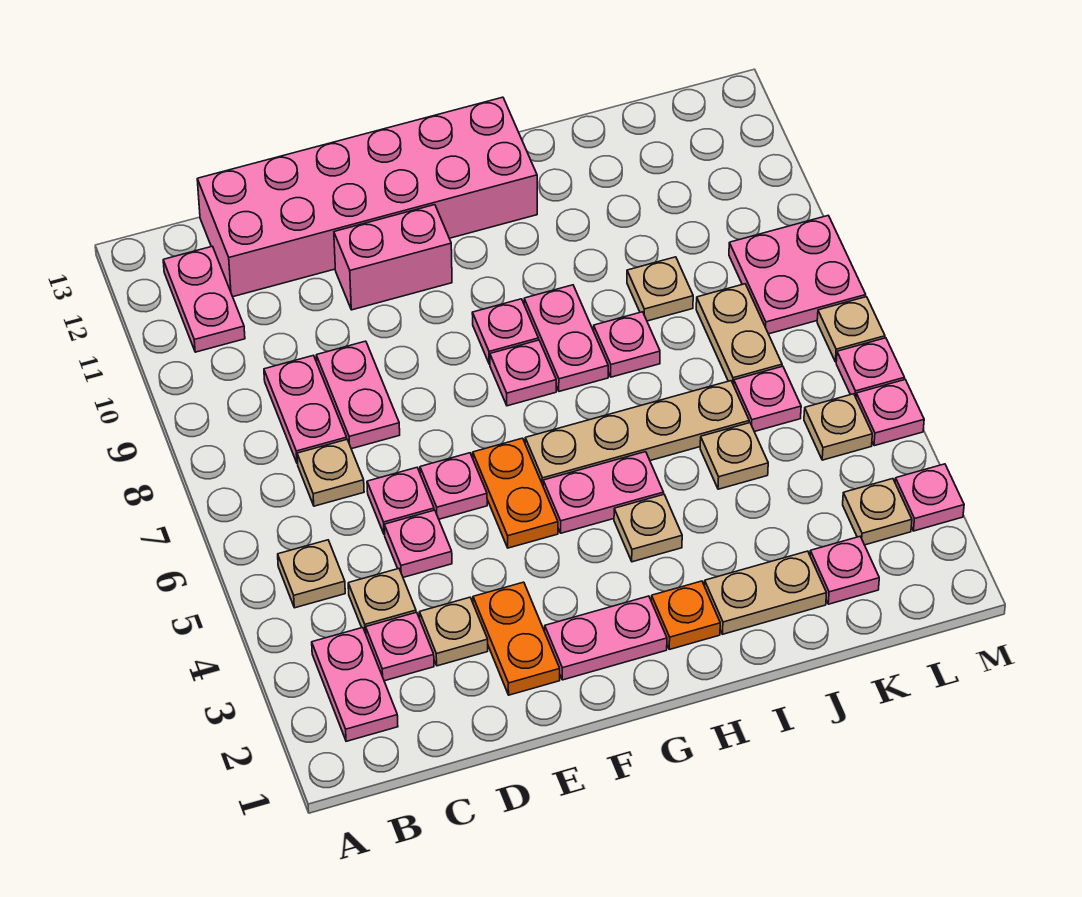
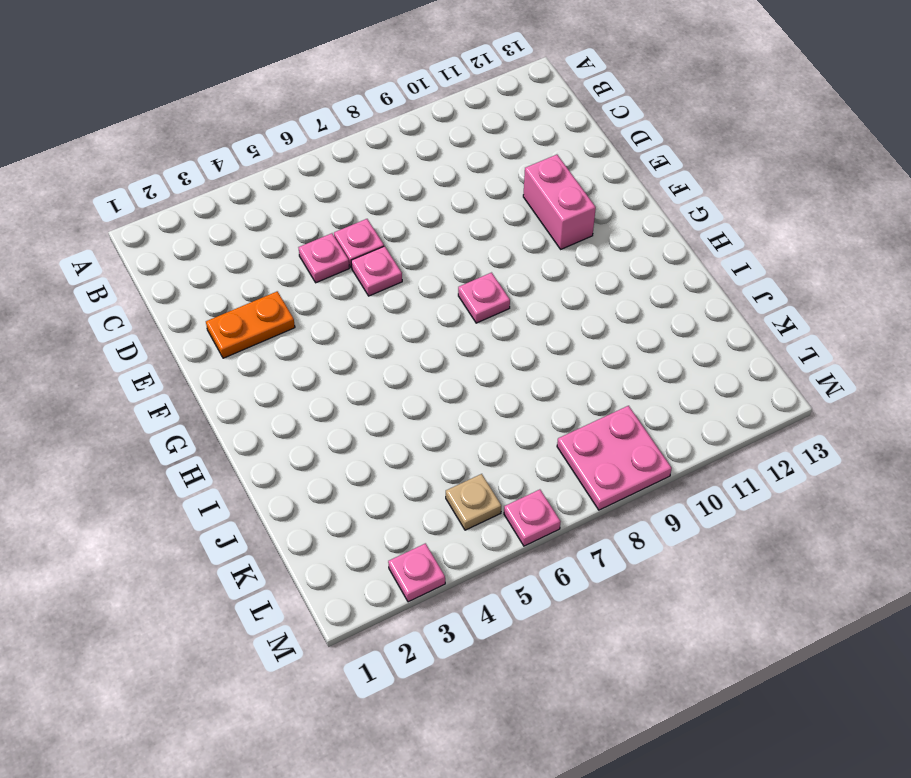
none -> pink 1x2 plate [312,628,398,741]
none -> tan 1x1 plate [278,540,345,608]
none -> pink 1x2 plate [163,246,245,352]
none -> pink 1x1 plate [366,612,434,681]

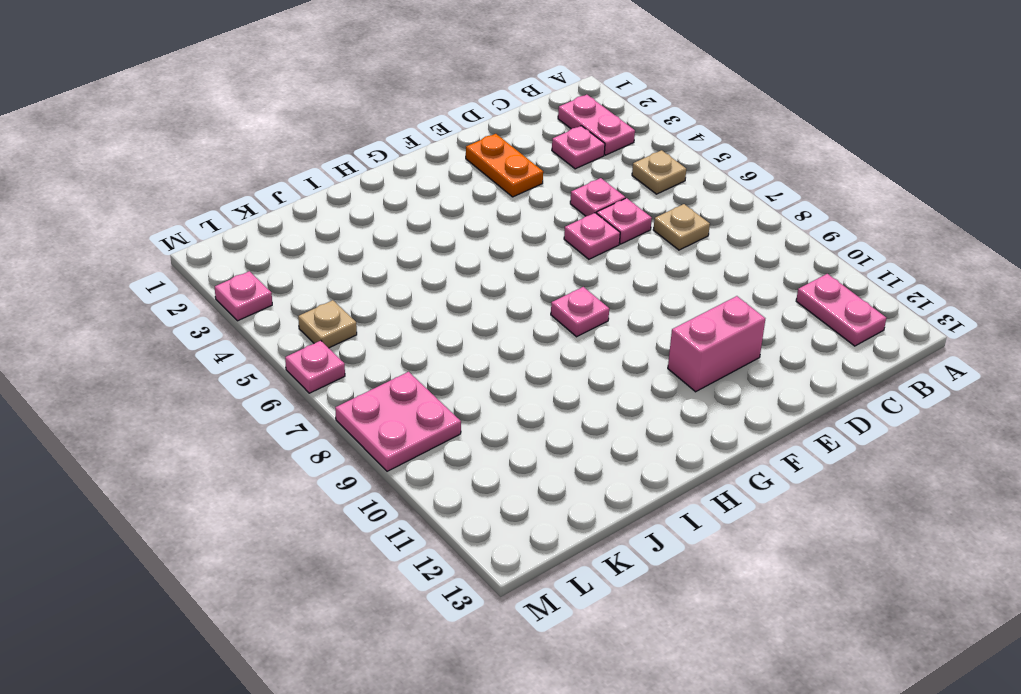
none -> tan 1x1 plate [348,569,416,634]
none -> pink 1x2 plate [264,355,347,464]
none -> pink 2x6 brick [197,97,537,297]
none -> tan 1x1 plate [419,597,488,666]

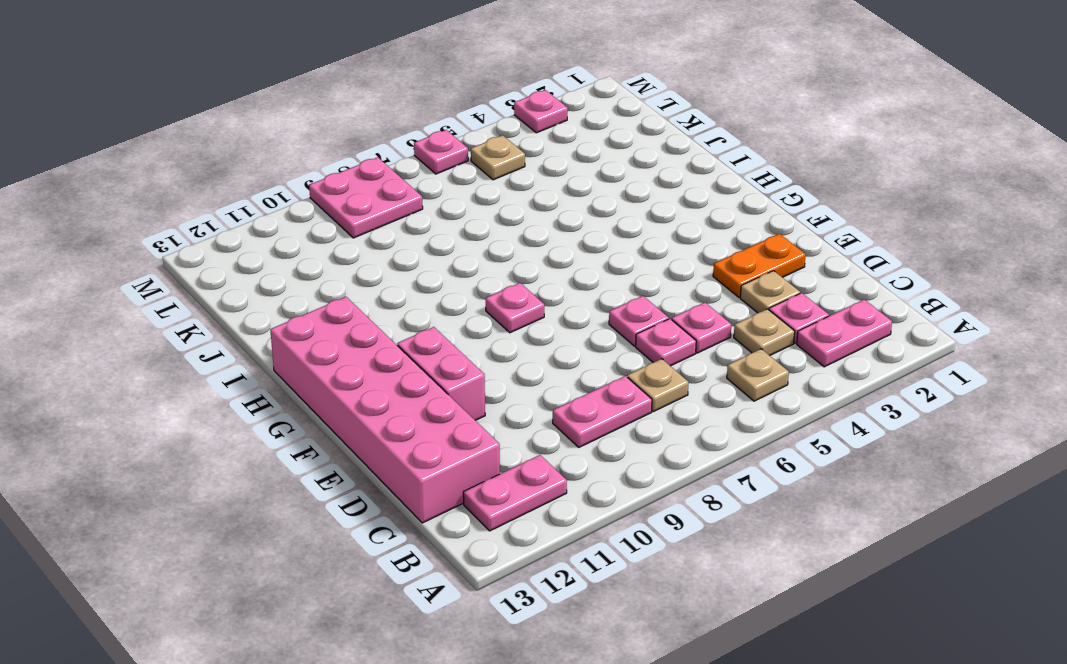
none -> pink 1x2 plate [316,341,400,449]
none -> pink 1x2 plate [545,596,667,680]
none -> orange 1x2 plate [473,438,558,548]
none -> pink 1x2 plate [543,452,664,533]

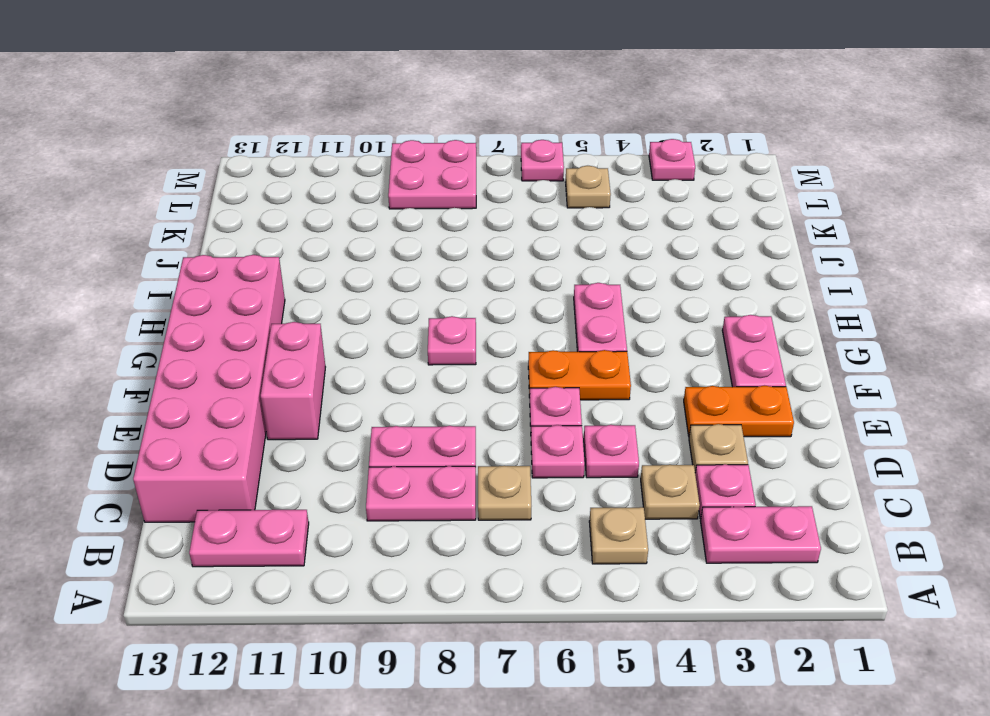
none -> tan 1x4 plate [525,381,749,485]
none -> pink 1x1 plate [472,299,539,364]
none -> orange 1x1 plate [651,581,720,649]
none -> tan 1x1 plate [614,494,682,562]

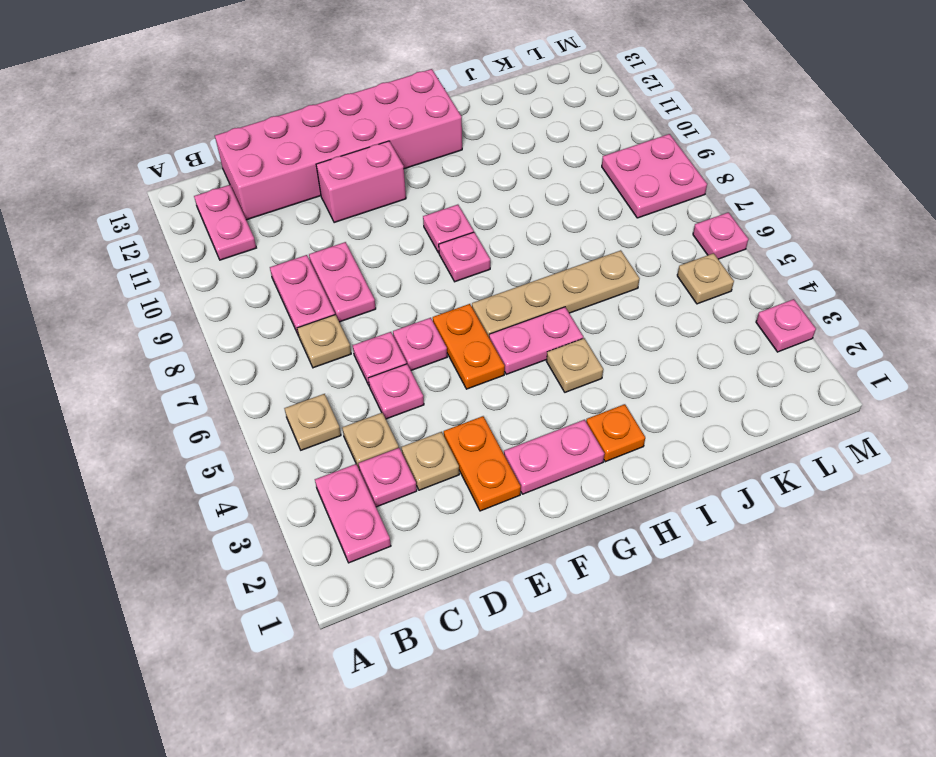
none -> pink 1x2 plate [524,285,608,391]
none -> tan 1x2 plate [705,551,827,634]
none -> pink 1x1 plate [594,312,660,377]
none -> tan 1x1 plate [700,423,768,489]

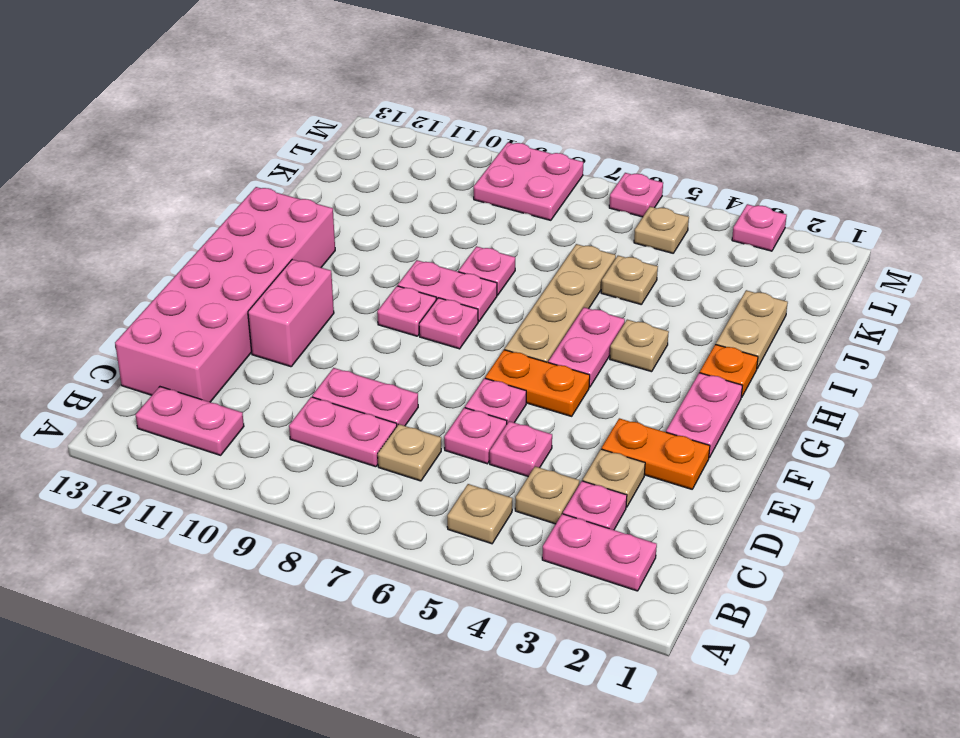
none -> tan 1x1 plate [627,257,693,321]
none -> pink 1x1 plate [810,537,879,604]
none -> pink 1x1 plate [734,366,801,432]
none -> tan 1x2 plate [696,284,782,385]

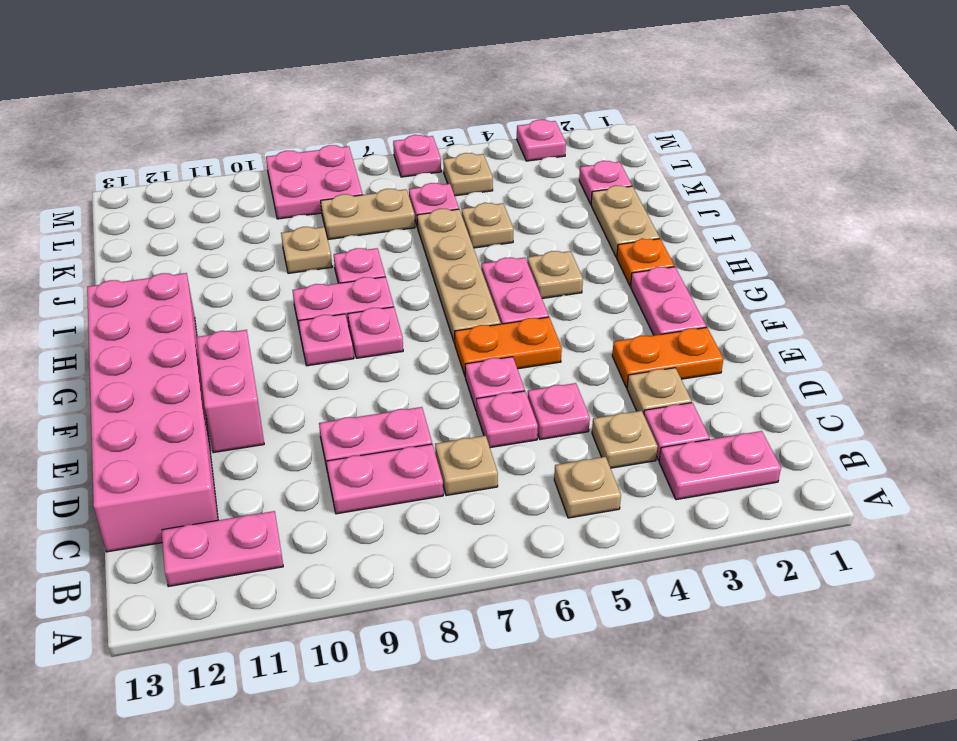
none -> tan 1x1 plate [843,479,912,545]
none -> pink 1x1 plate [856,380,924,446]
none -> tan 1x1 plate [817,297,885,362]

